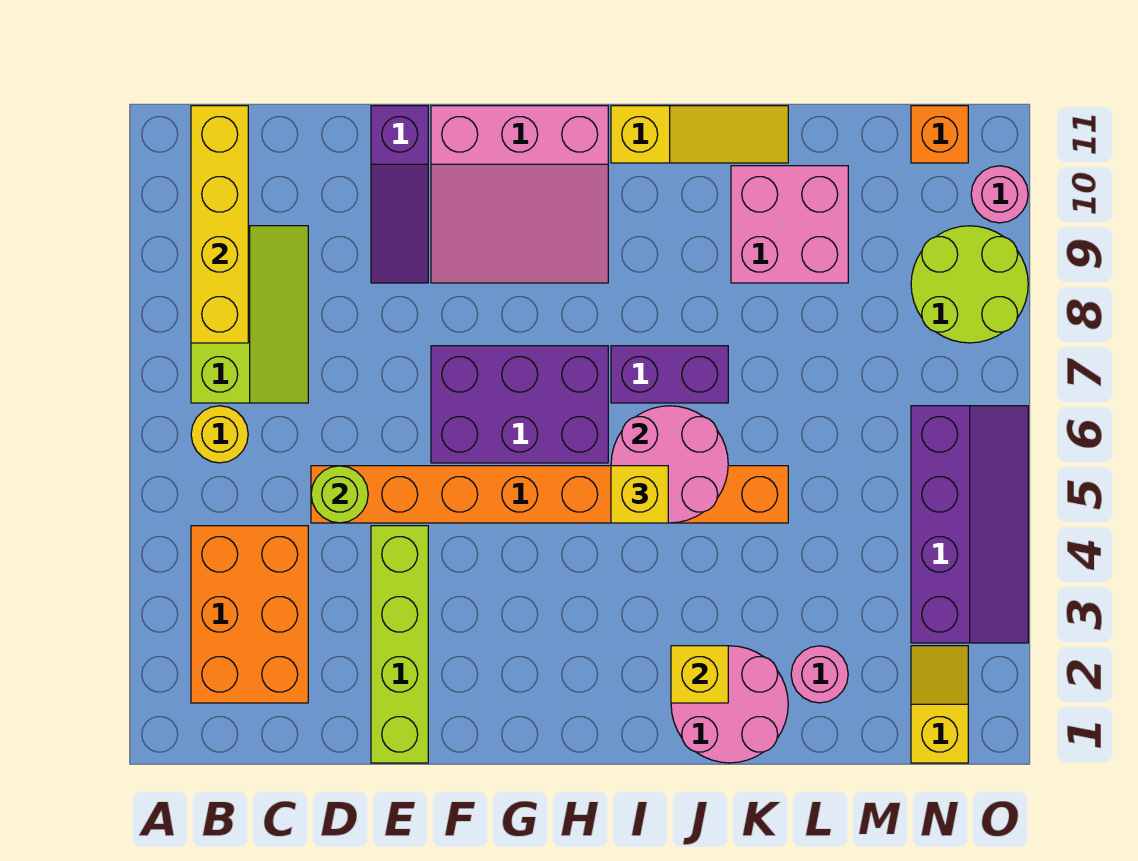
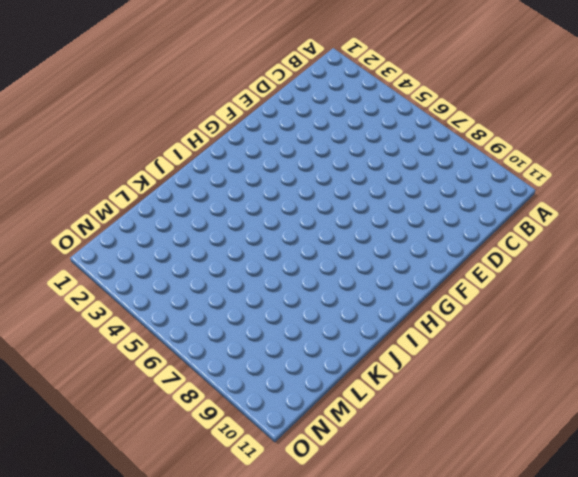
none -> orange 2x3 brick [191,526,308,703]
none -> yellow 1x1 round brick [191,406,248,463]
none -> lime 2x3 slope [191,226,308,403]

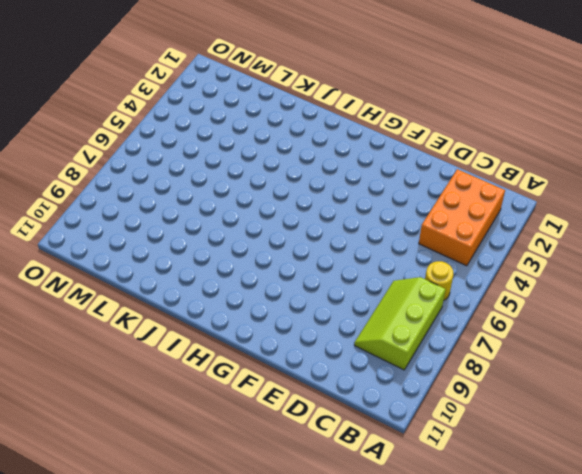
none -> orange 1x8 brick [311,466,788,523]
none -> lime 1x4 brick [371,526,428,763]
none -> purple 1x3 slope [371,106,428,283]

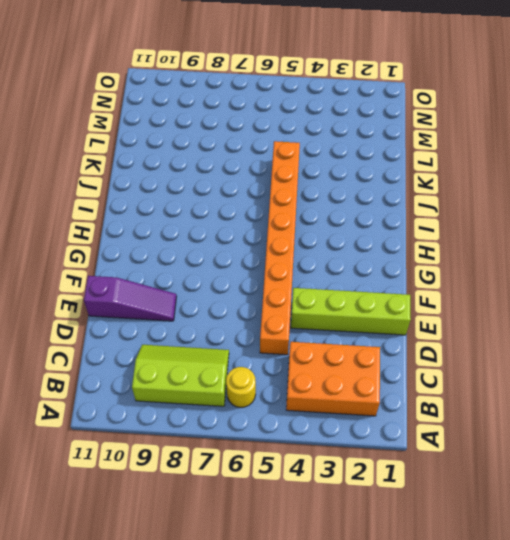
none -> purple 2x3 brick [431,346,608,463]
none -> pink 3x3 slope [431,106,608,283]
none -> purple 1x2 brick [611,346,728,403]

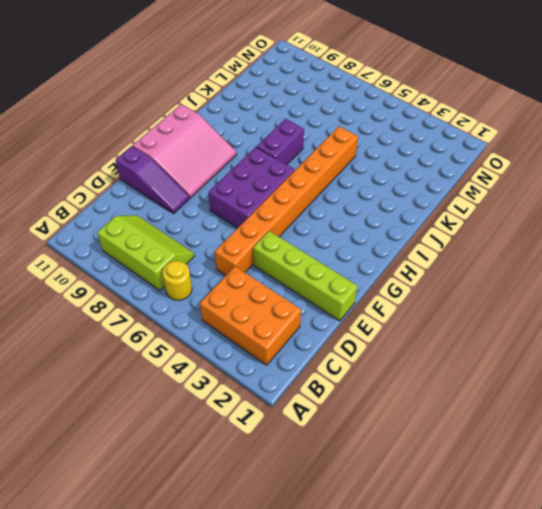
none -> yellow 1x3 slope [611,106,788,163]
none -> pink 2x2 round brick [671,646,788,763]
none -> pink 2x2 brick [731,166,848,283]

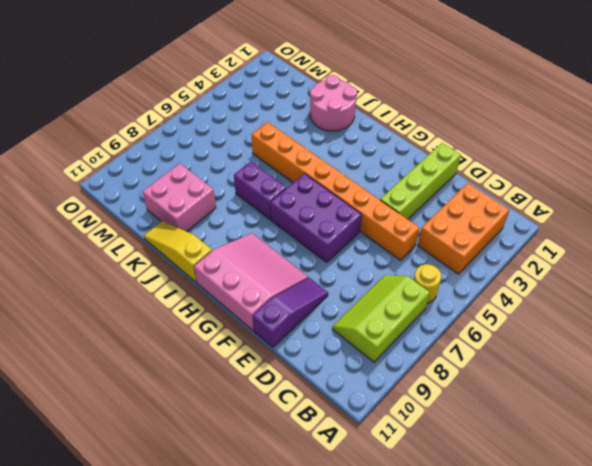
none -> pink 1x1 round brick [791,646,848,703]
none -> yellow 1x2 slope [911,646,968,763]
none -> purple 2x4 slope [911,406,1028,643]

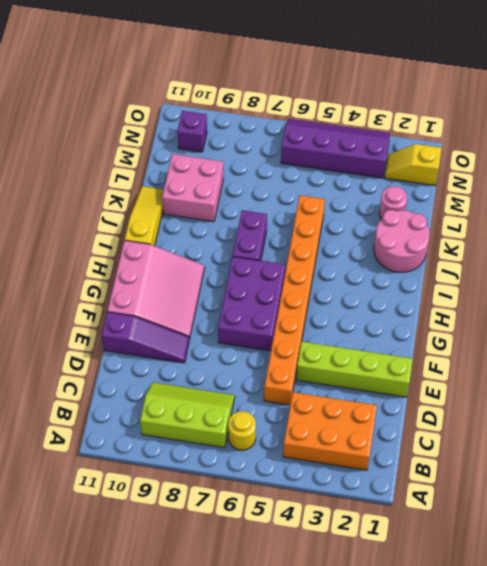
purple 1x1 brick [177,111,207,152] -> none
none -> lime 2x2 round brick [911,226,1028,343]
none -> orange 1x1 brick [911,106,968,163]
none -> pink 1x1 round brick [971,166,1028,223]

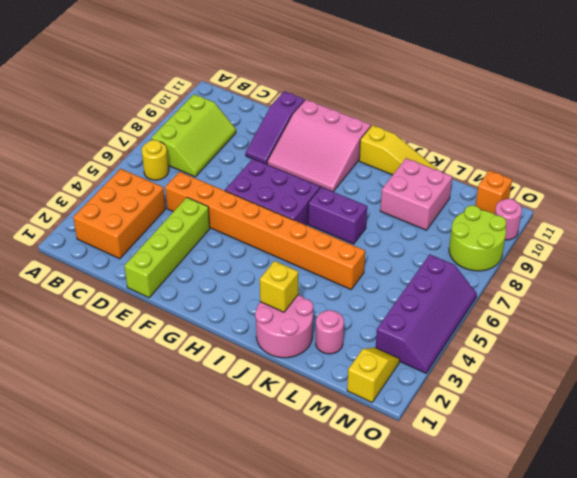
none -> yellow 1x4 brick [191,106,248,343]
none -> lime 1x1 round brick [311,466,368,523]
none -> pink 2x2 round brick [611,406,728,523]

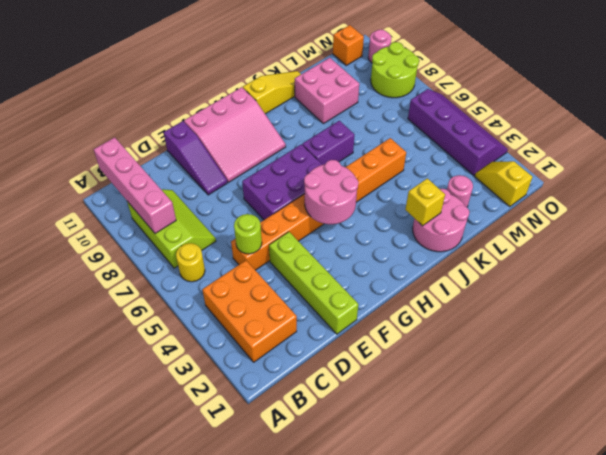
pink 1x4 brick [94,137,176,234] -> yellow 1x4 brick [191,106,248,343]
pink 2x2 round brick [304,160,358,224] -> pink 2x2 round brick moved to [611,406,728,523]
none -> yellow 1x1 brick [611,466,668,523]

